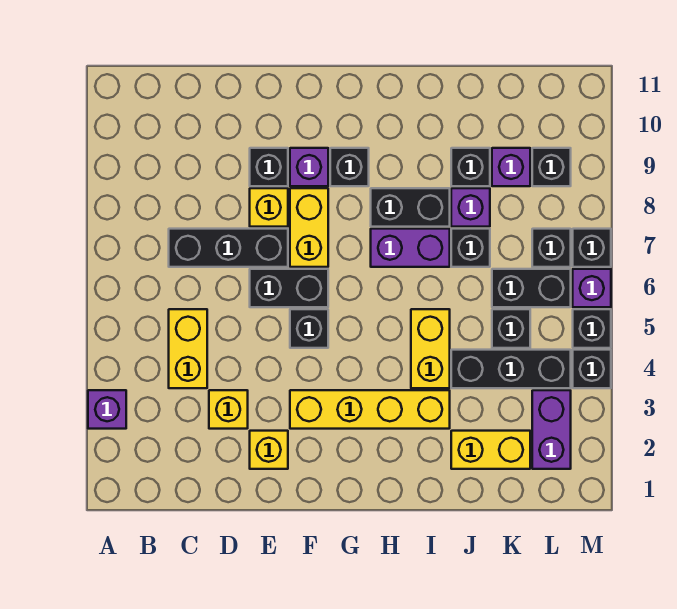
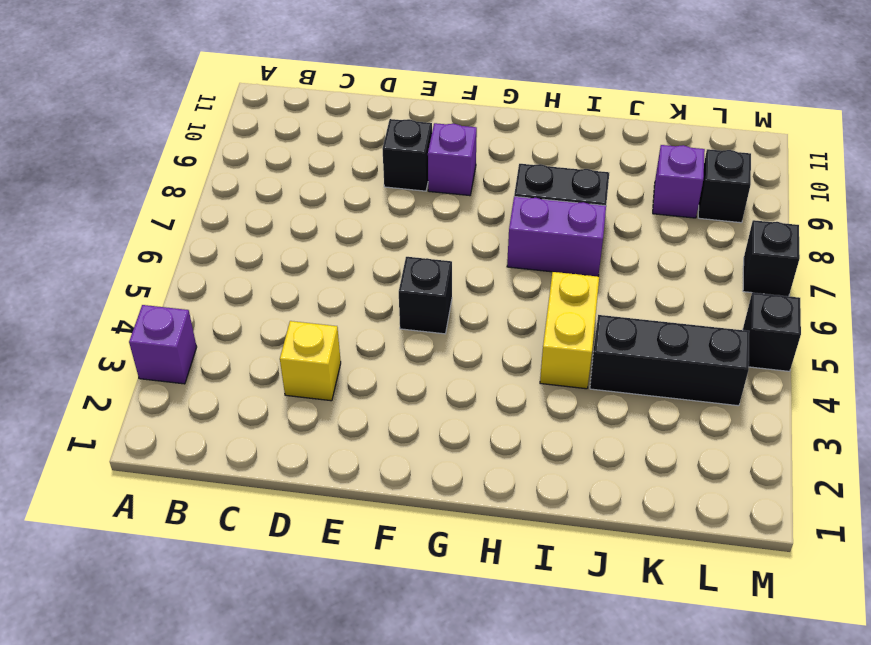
none -> yellow 1x2 brick [169,309,207,388]
none -> black 1x3 brick [169,229,288,267]
none -> yellow 1x1 brick [250,431,288,469]
none -> black 1x2 brick [250,269,328,307]

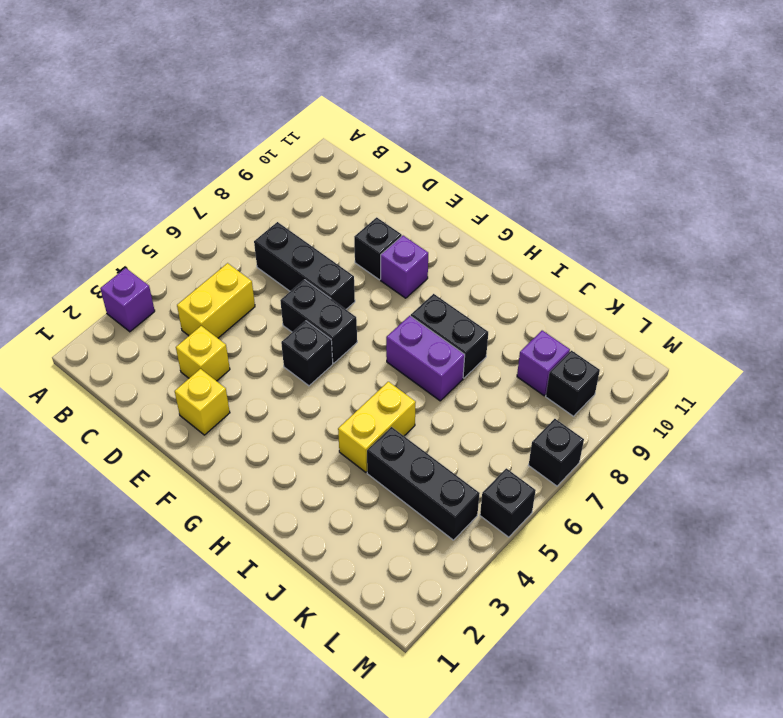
none -> yellow 1x1 brick [250,188,288,227]
none -> yellow 1x4 brick [290,390,450,429]
none -> yellow 1x2 brick [290,188,328,267]
none -> black 1x1 brick [330,148,369,186]

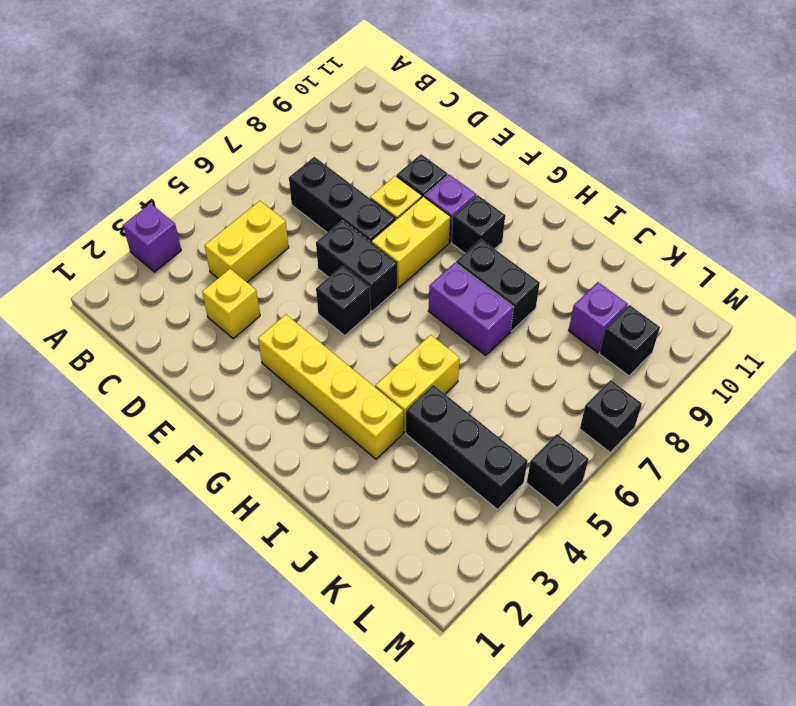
none -> yellow 1x1 brick [250,431,288,469]
none -> yellow 1x2 brick [451,431,530,469]
none -> black 1x1 brick [451,229,490,267]
none -> purple 1x1 brick [451,188,490,227]

